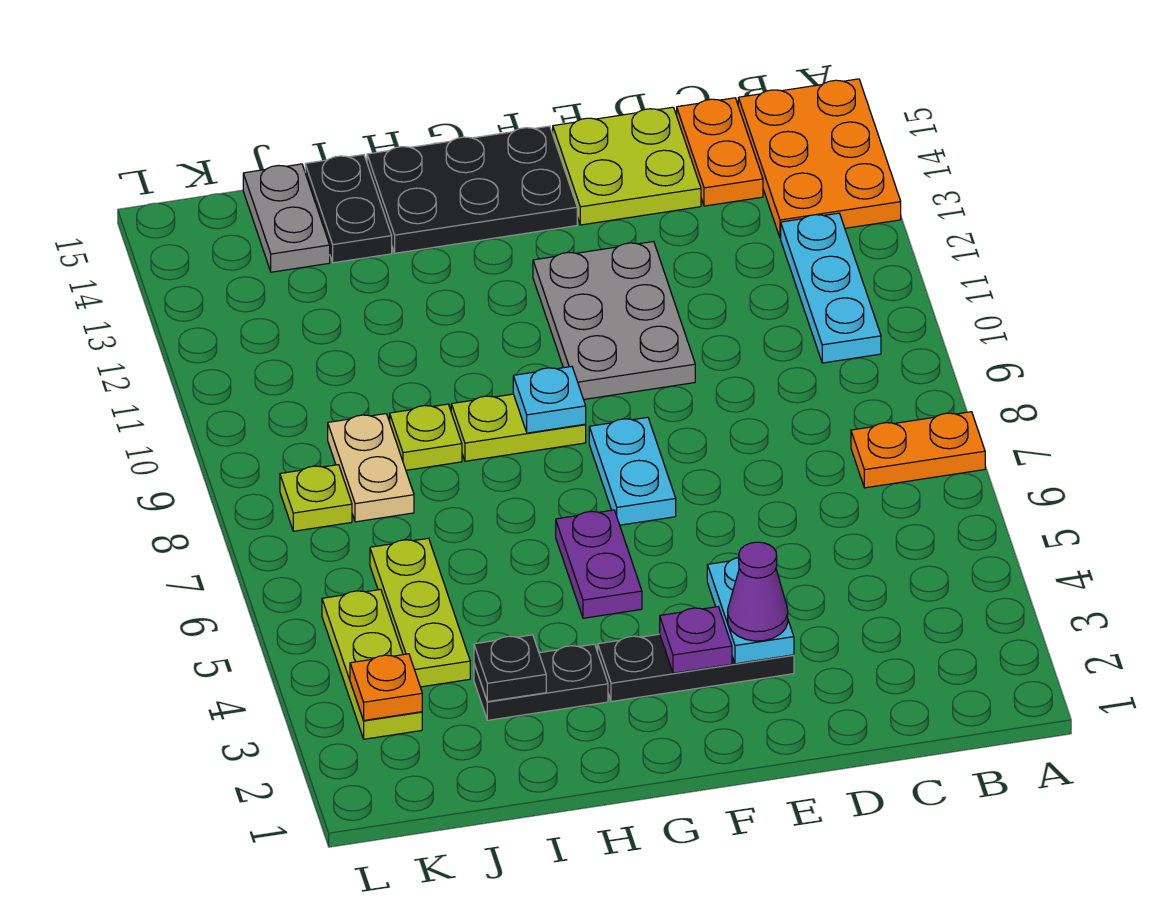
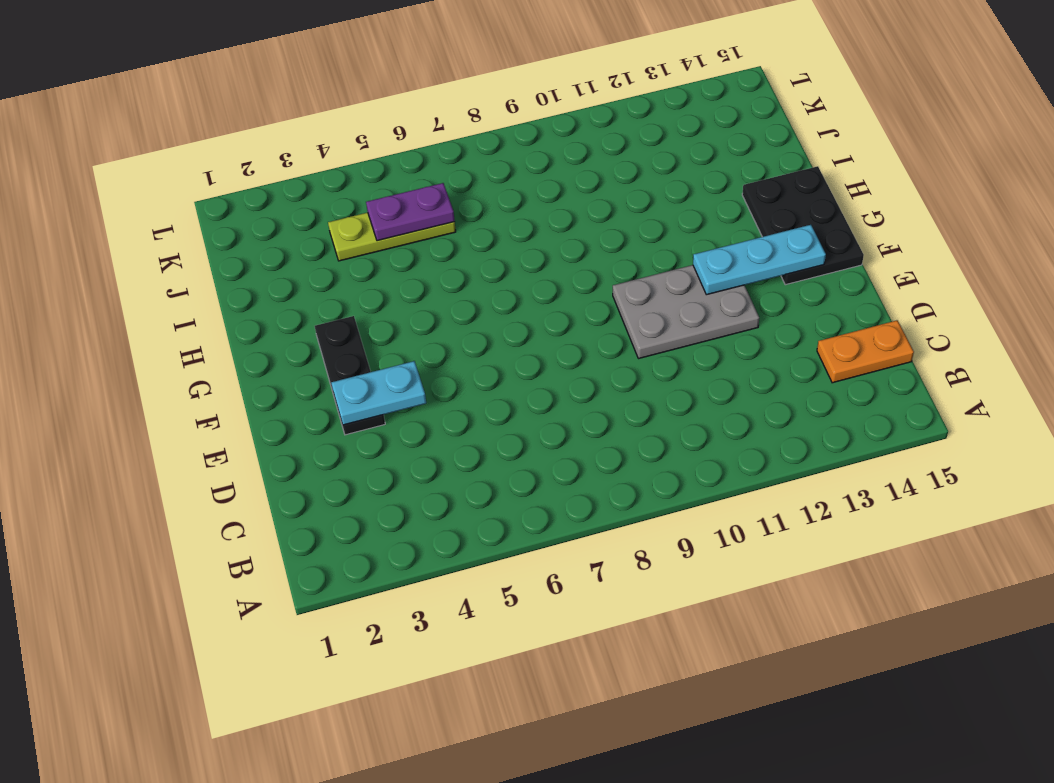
cyan 1x3 plate [693,225,826,295] -> cyan 1x3 plate moved to [781,213,881,363]
purple 1x2 plate [366,183,455,241] -> purple 1x2 plate moved to [556,510,642,618]
none -> orange 1x2 plate [851,412,985,488]
none -> orange 2x3 plate [738,79,901,238]
none -> lime 2x2 plate [553,107,701,225]

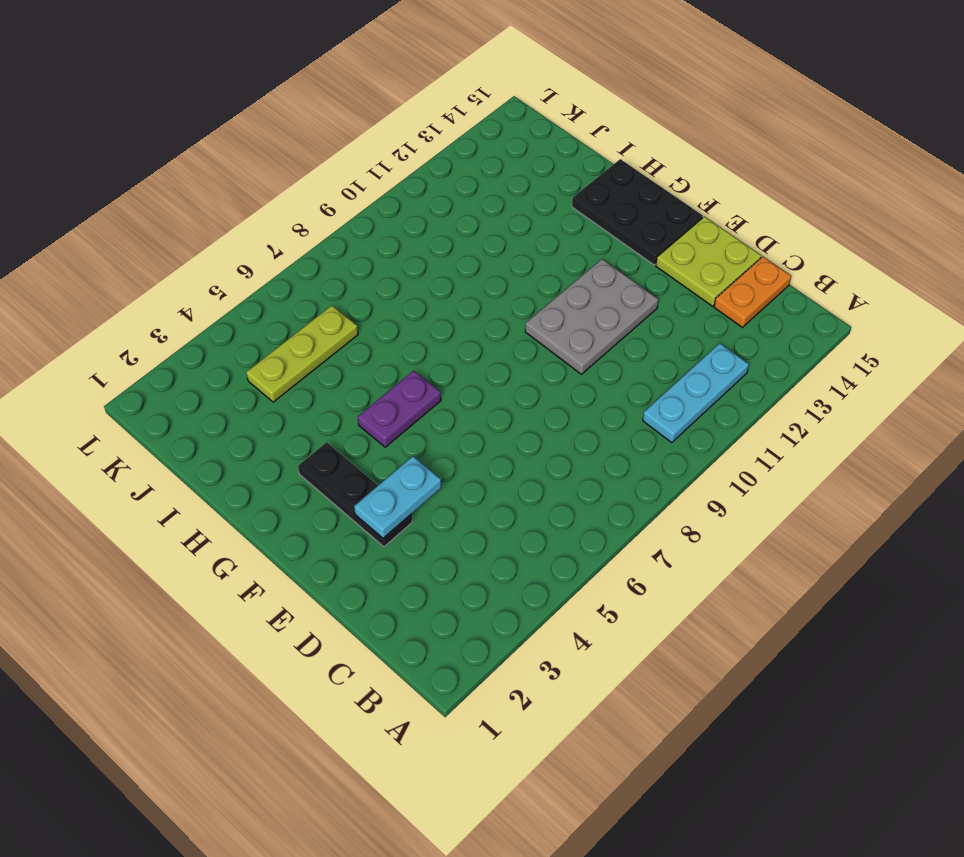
none -> orange 1x2 plate [851,412,985,488]
none -> orange 2x3 plate [738,79,901,238]
none -> cyan 1x2 plate [589,417,676,525]

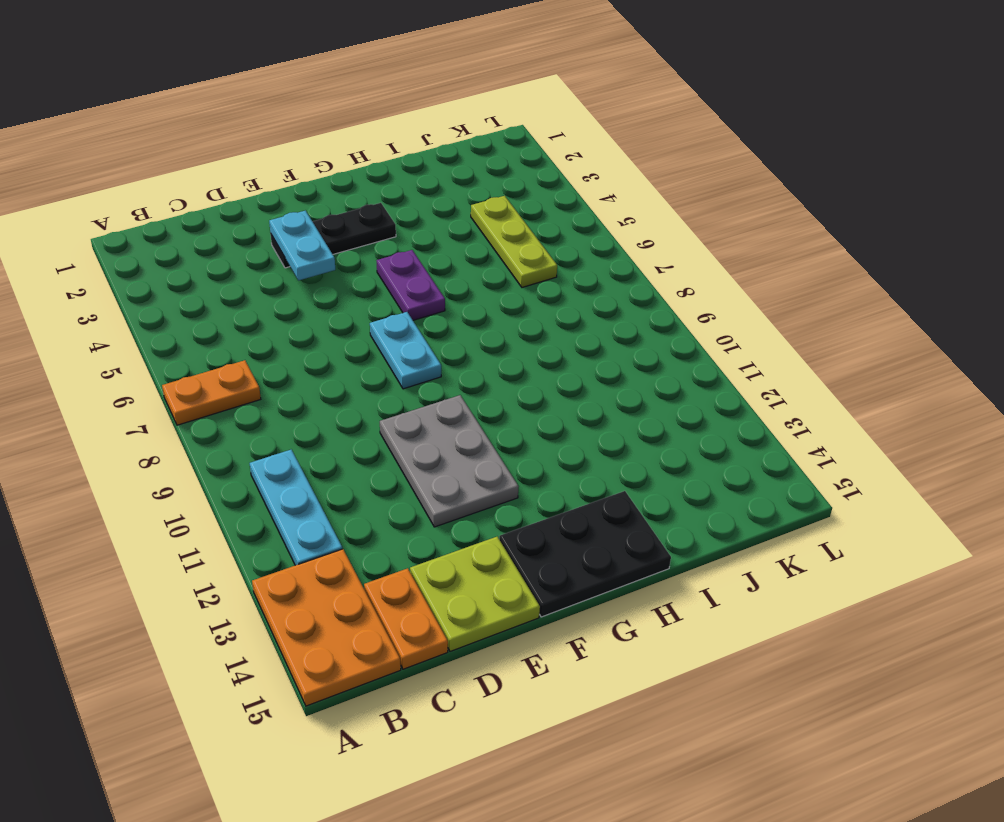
none -> lime 1x2 plate [451,394,586,461]
none -> black 1x2 plate [474,644,608,720]
none -> lime 1x1 plate [390,404,462,470]

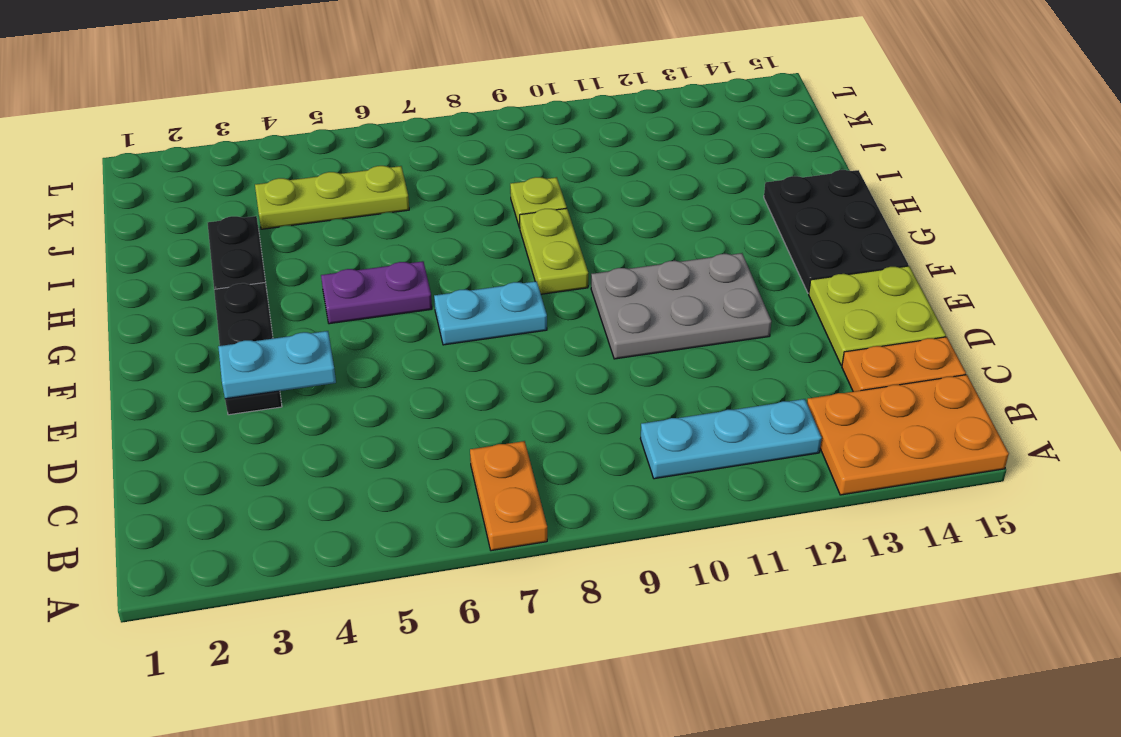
none -> black 1x2 plate [305,155,392,263]
none -> tan 1x2 plate [328,414,414,522]
none -> grey 1x2 plate [243,164,330,272]

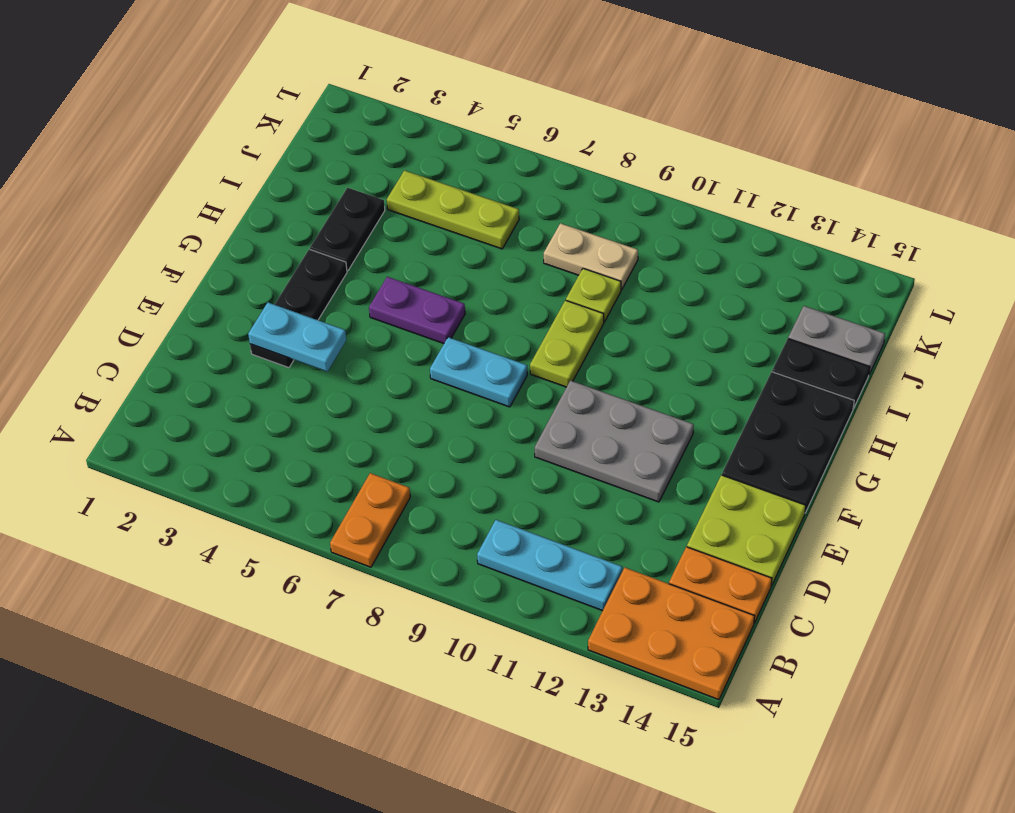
none -> lime 1x3 plate [322,589,422,739]
none -> lime 1x1 plate [280,465,352,531]
none -> purple 1x1 plate [660,607,732,673]

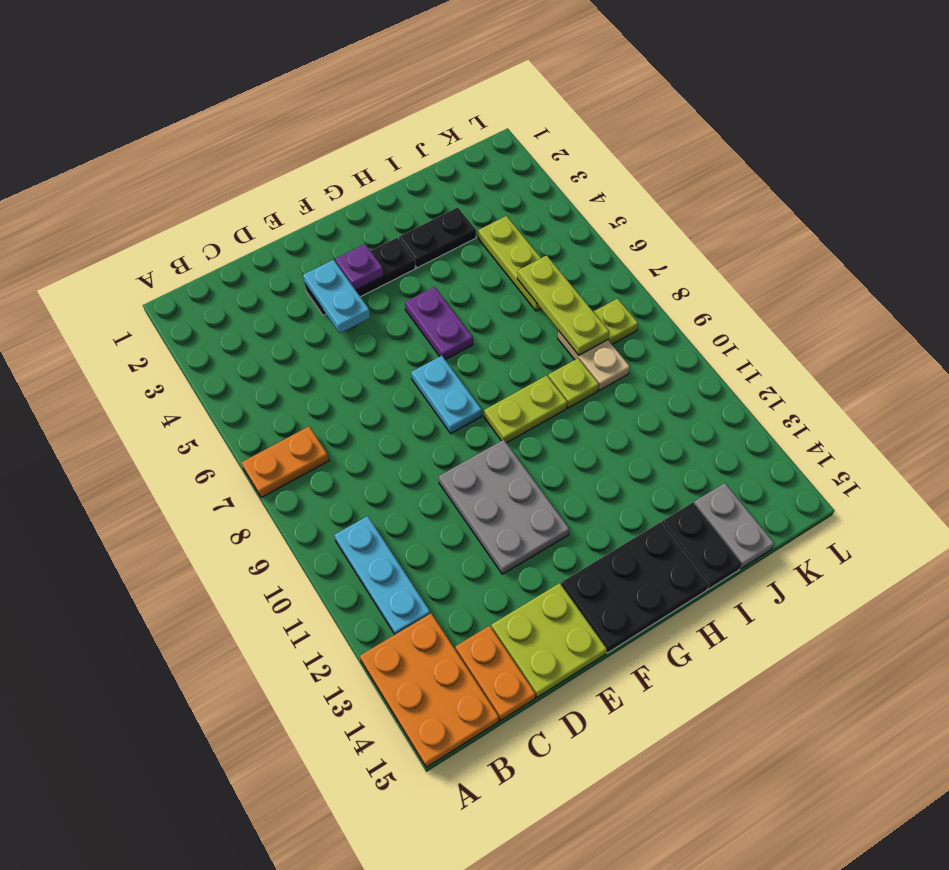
lime 1x3 plate [517,255,609,355] -> lime 1x3 plate moved to [322,589,422,739]
none -> cyan 1x1 plate [513,366,586,433]
none -> black 1x1 plate [474,635,546,702]
none -> orange 1x1 plate [350,654,422,720]

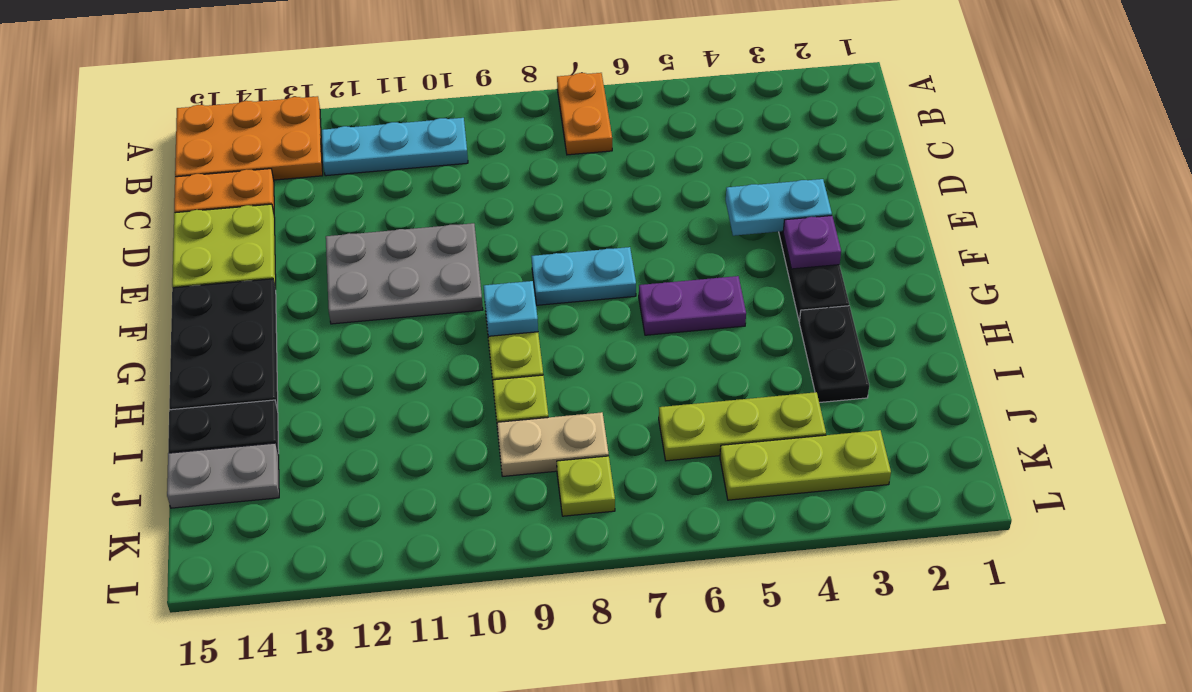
none -> black 1x1 plate [474,635,546,702]
none -> orange 1x1 plate [350,654,422,720]
none -> purple 1x1 cone [728,542,788,641]

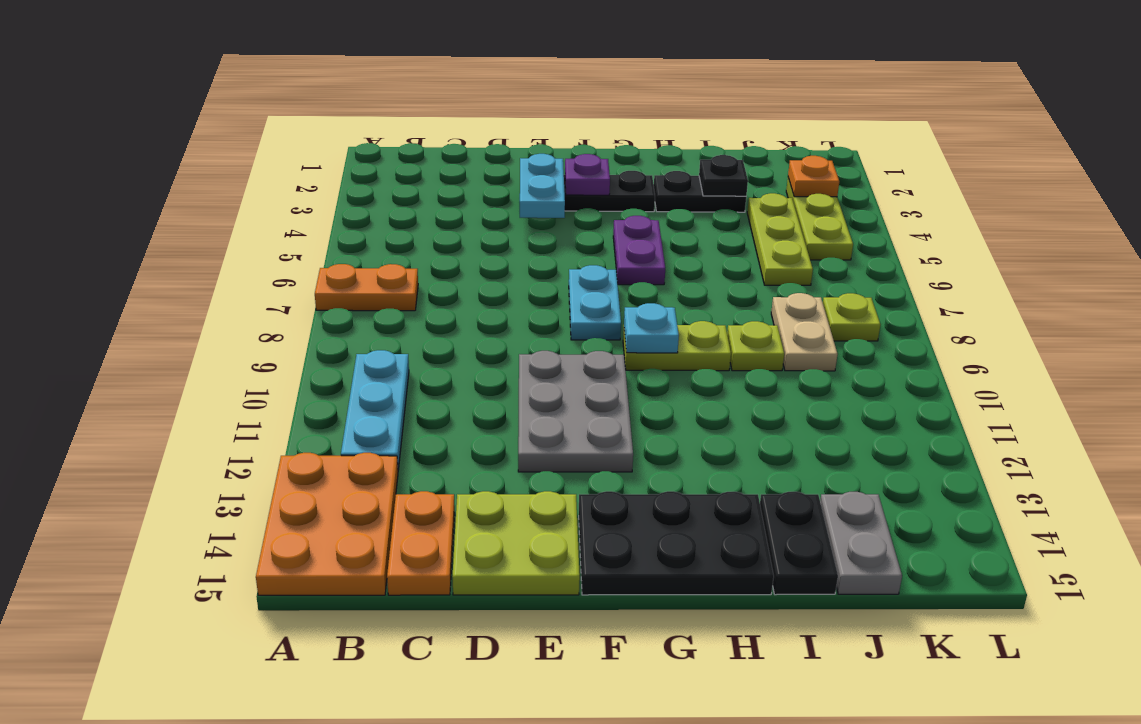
none -> purple 1x1 cone [728,542,788,641]

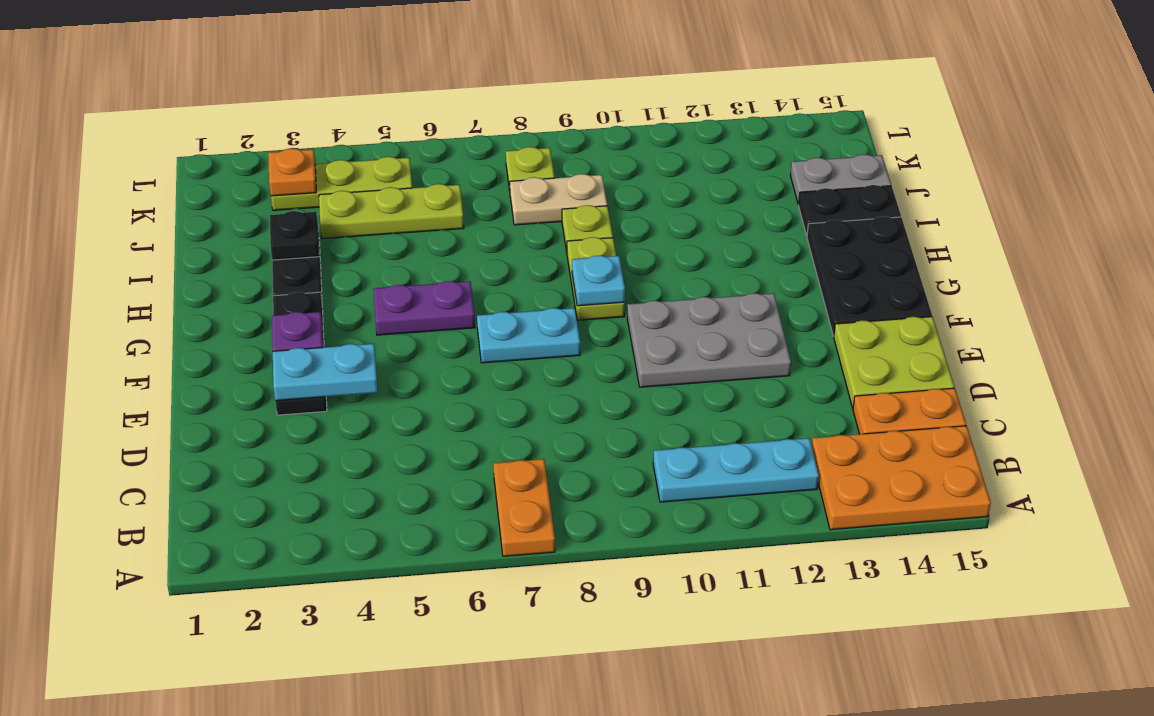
none -> purple 1x1 cone [728,542,788,641]

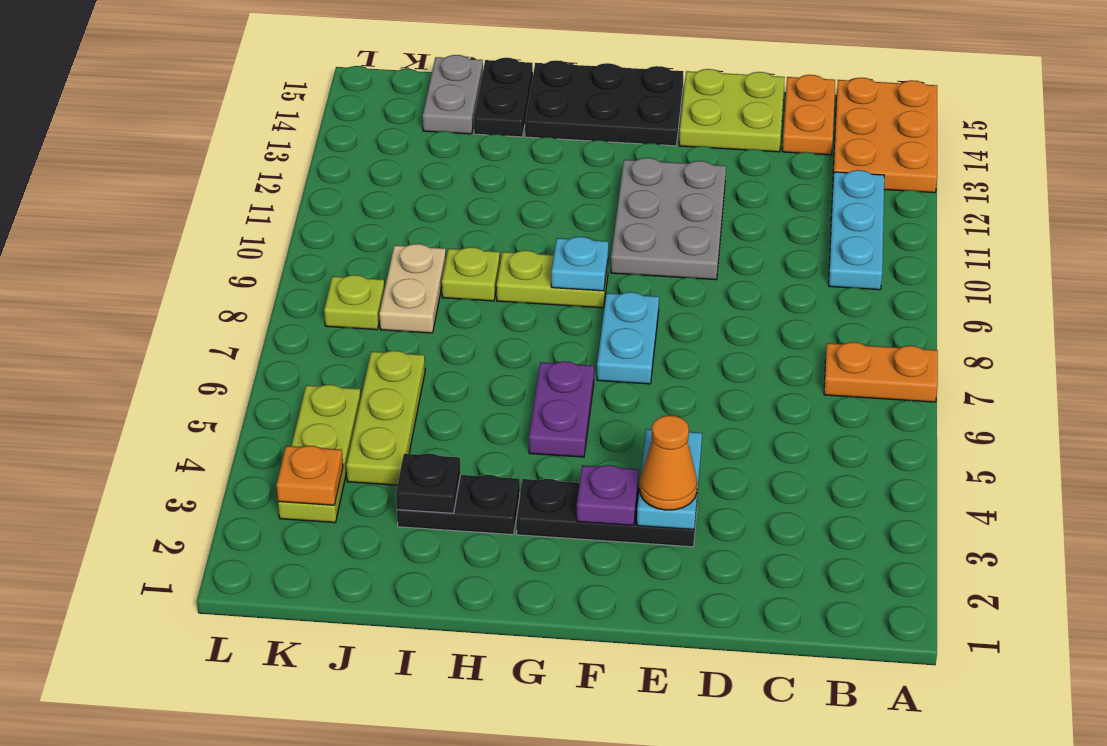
orange 1x1 cone [639,415,697,510] -> purple 1x1 cone [728,542,788,641]

